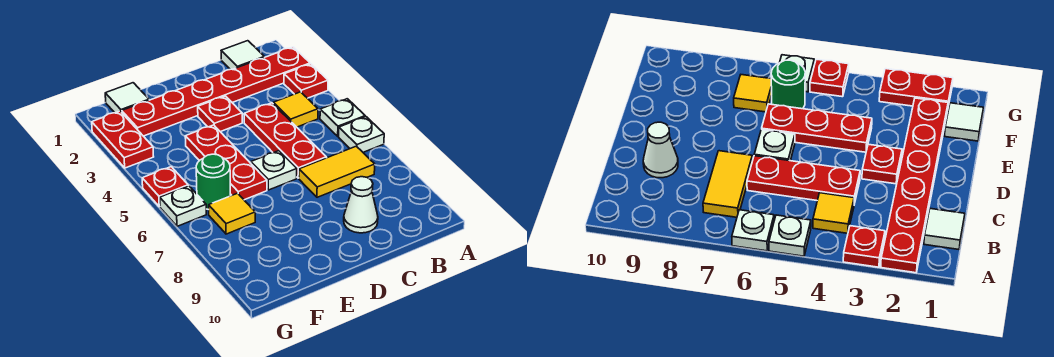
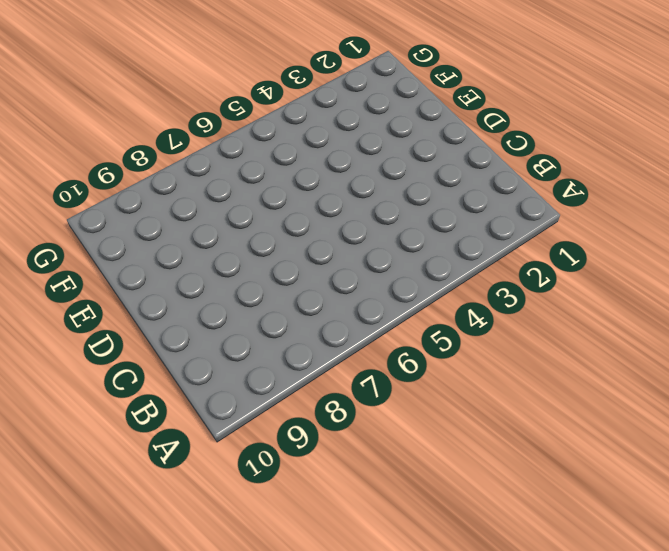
none -> red 1x6 plate [122,47,310,136]
none -> red 1x1 plate [284,64,328,98]
none -> white 1x1 plate [320,99,365,136]

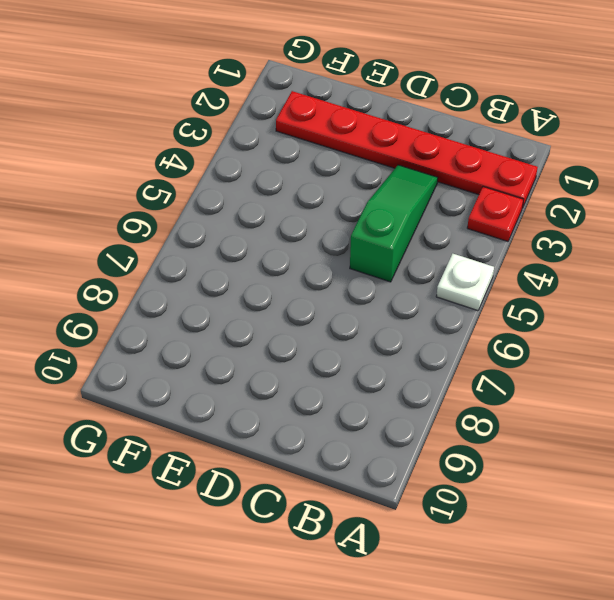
green 1x3 slope [350,165,438,282] -> red 1x3 plate [244,103,326,178]
none -> white 1x1 plate [339,117,384,152]
none -> white 1x1 tile [221,41,264,69]
none -> yellow 1x1 tile [273,92,318,127]

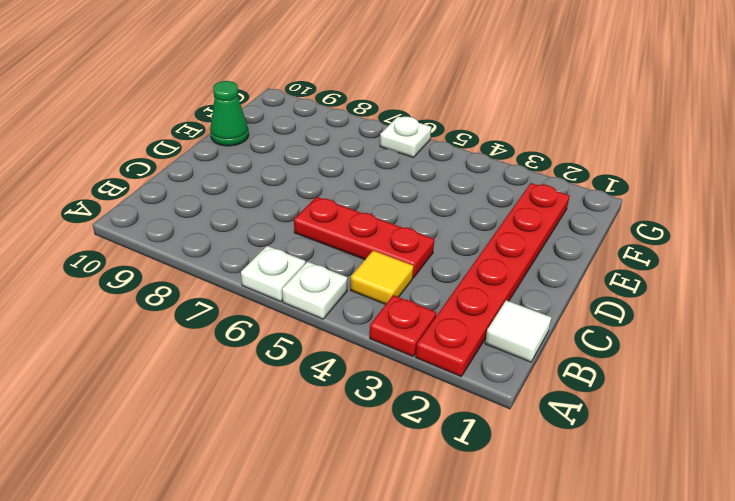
green 1x1 cone [210,81,249,146] -> none
none -> yellow 1x2 tile [299,146,375,197]
none -> white 1x1 cone [344,177,378,233]
none -> red 1x1 plate [198,96,242,132]

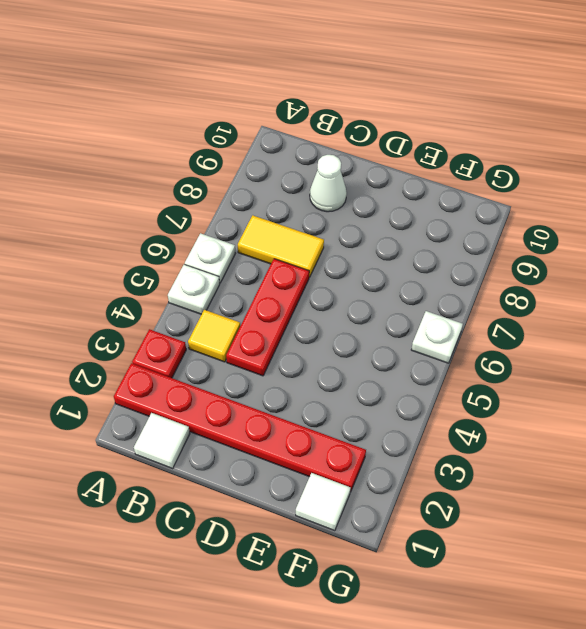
none -> red 1x1 plate [198,96,242,132]
none -> white 1x1 plate [251,151,297,190]
none -> red 1x3 plate [185,125,267,200]

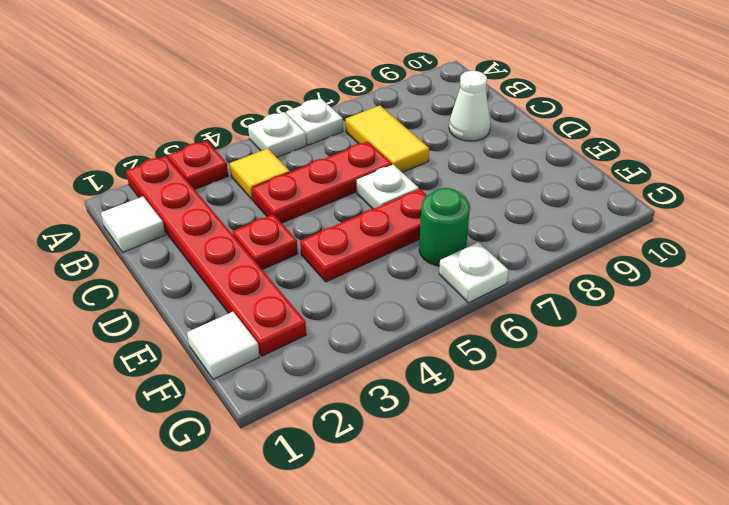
none -> yellow 1x1 tile [209,193,255,234]
none -> red 1x2 plate [92,111,154,168]
none -> red 1x1 plate [142,167,188,207]

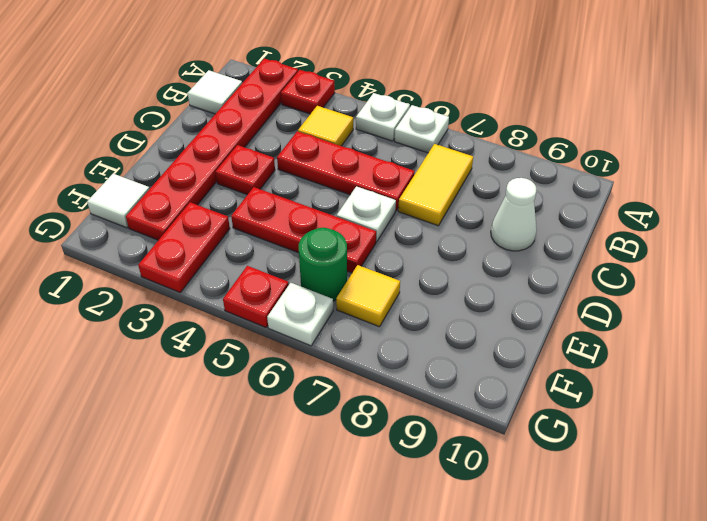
red 1x2 plate [138,202,230,292] -> red 1x2 plate turned to [92,111,154,168]

